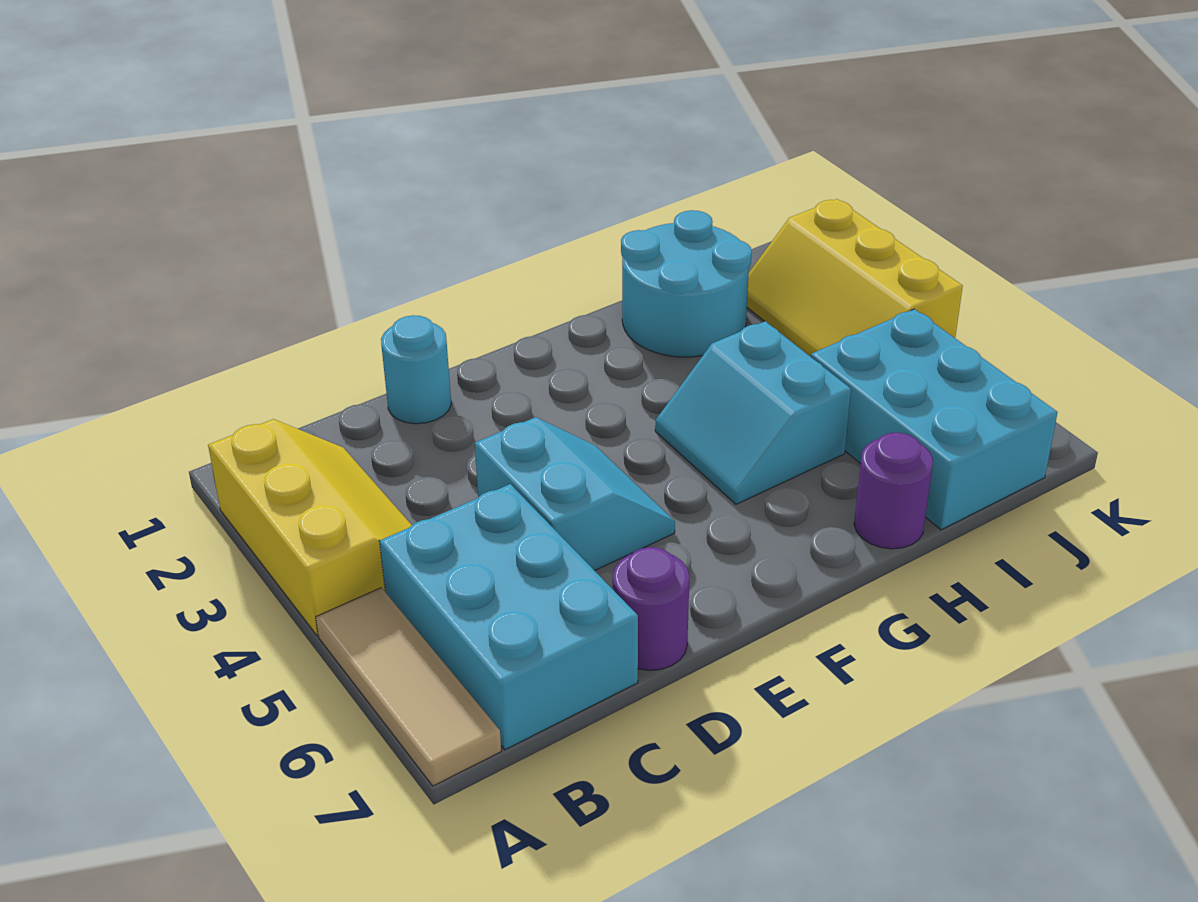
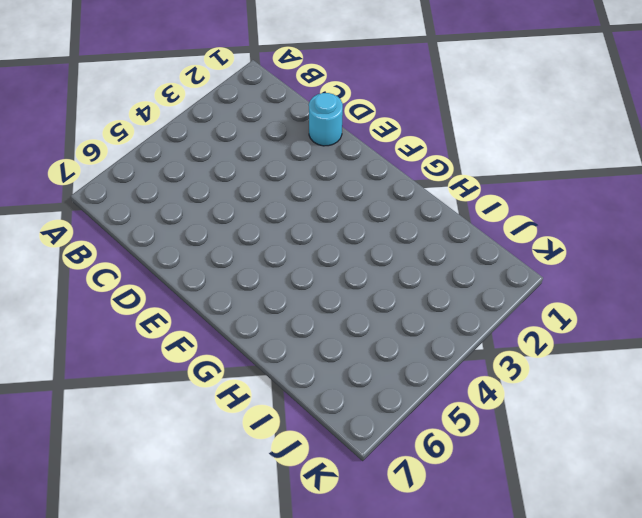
none -> yellow 2x3 slope [208,419,412,636]
none -> tan 1x3 tile [316,588,501,786]

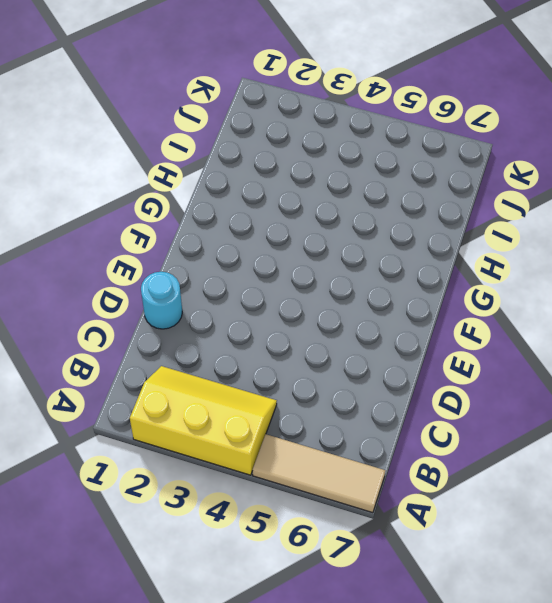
none -> cyan 2x3 brick [379,484,638,750]
none -> cyan 2x2 slope [475,417,675,571]

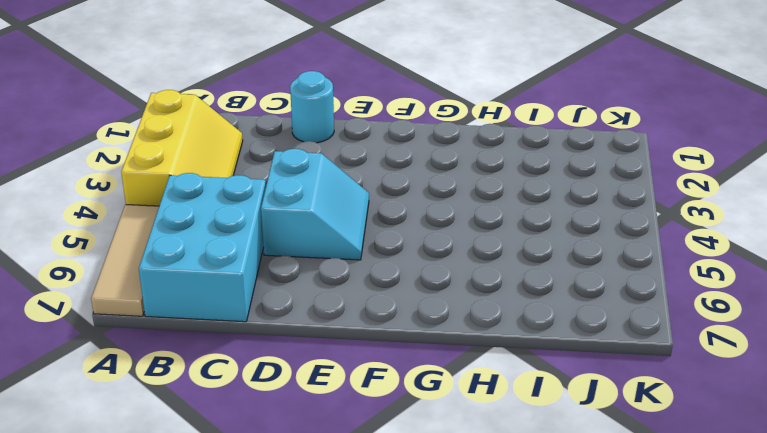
none -> purple 1x1 round brick [613,547,689,670]
none -> cyan 2x2 slope [655,321,851,504]

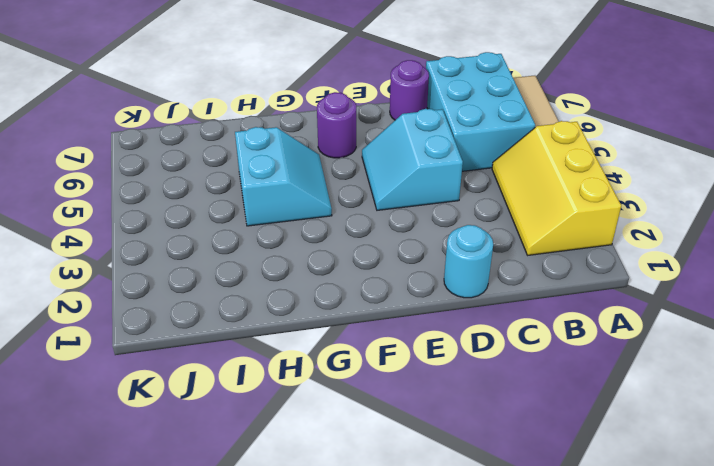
purple 1x1 round brick [317,92,356,158] -> purple 1x1 round brick moved to [854,433,933,549]
none -> cyan 2x2 round brick [621,210,752,357]
none -> cyan 2x3 brick [811,309,1058,530]

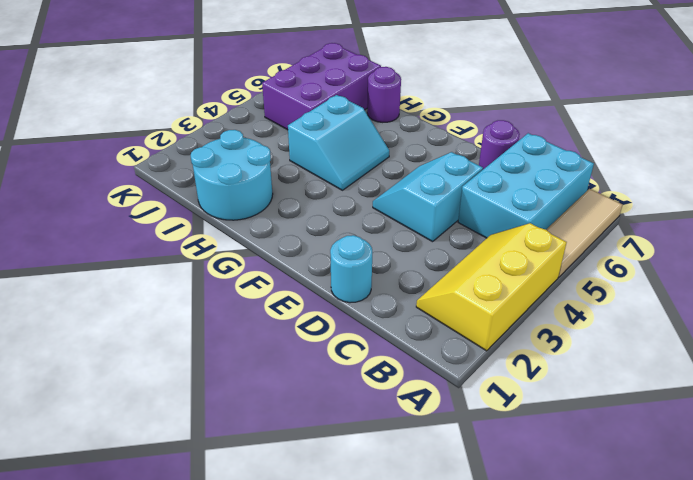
purple 2x3 brick [262,43,381,130] -> cyan 2x3 brick [811,309,1058,530]
none -> yellow 2x3 slope [747,199,963,357]

